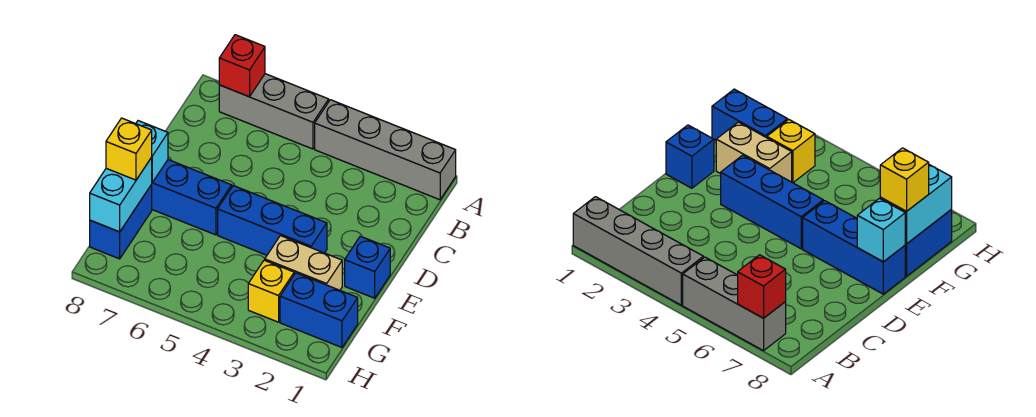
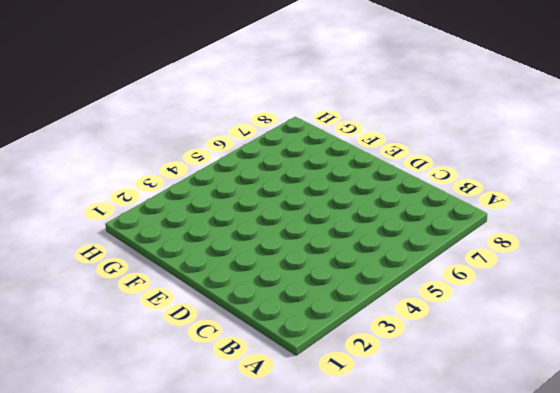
none -> grey 1x4 brick [315,100,456,200]
none -> grey 1x3 brick [219,74,329,149]
none -> blue 1x1 brick [345,236,390,298]

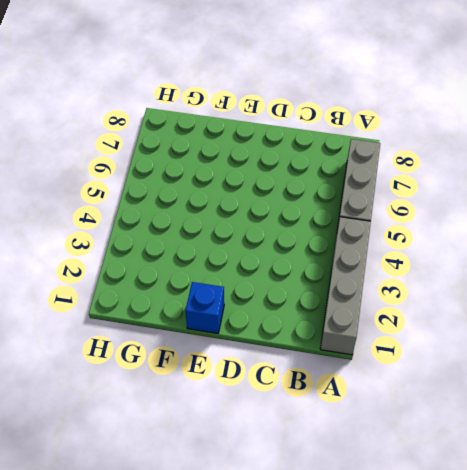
none -> blue 1x3 brick [218,186,327,255]
none -> blue 1x3 brick [151,160,232,235]
none -> tan 1x2 brick [265,236,342,290]

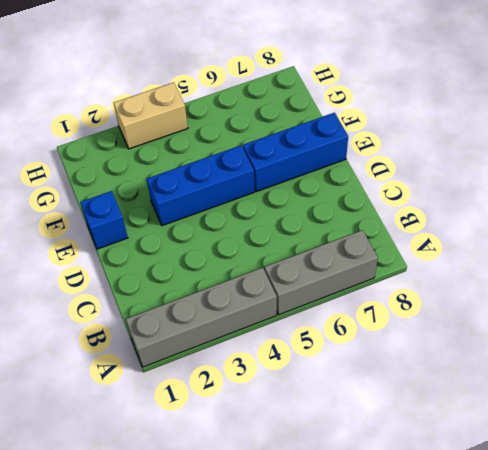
tan 1x2 brick [114,82,188,149] -> tan 1x2 brick moved to [265,236,342,290]
none -> blue 1x2 brick [90,185,152,259]
none -> blue 1x2 brick [280,273,358,347]
none -> yellow 1x1 brick [248,260,294,322]

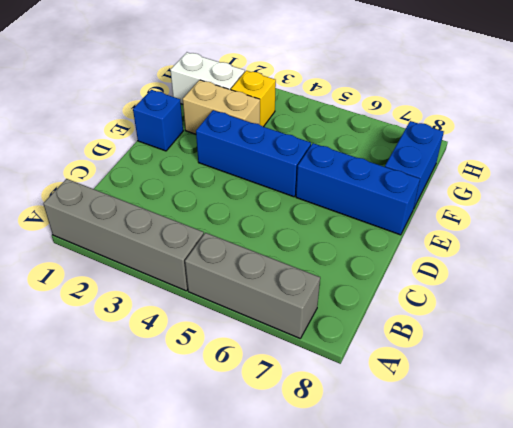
white 1x2 brick [170,52,245,104] -> blue 1x2 brick [280,273,358,347]
none -> red 1x1 brick [219,35,265,97]
none -> cyan 1x1 brick [136,121,168,182]
none -> cyan 1x2 brick [90,158,152,232]

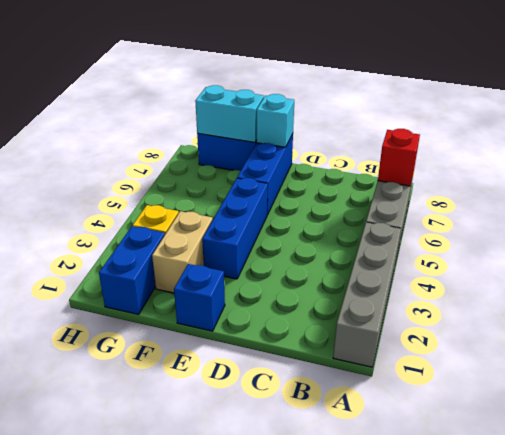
none -> yellow 1x1 brick [106,118,152,180]

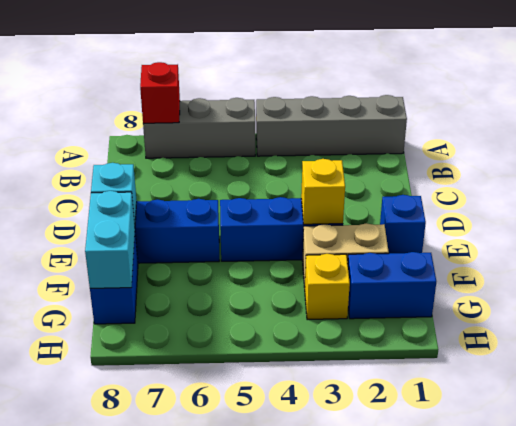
yellow 1x1 brick [301,159,345,224] -> yellow 1x1 brick moved to [106,118,152,180]

